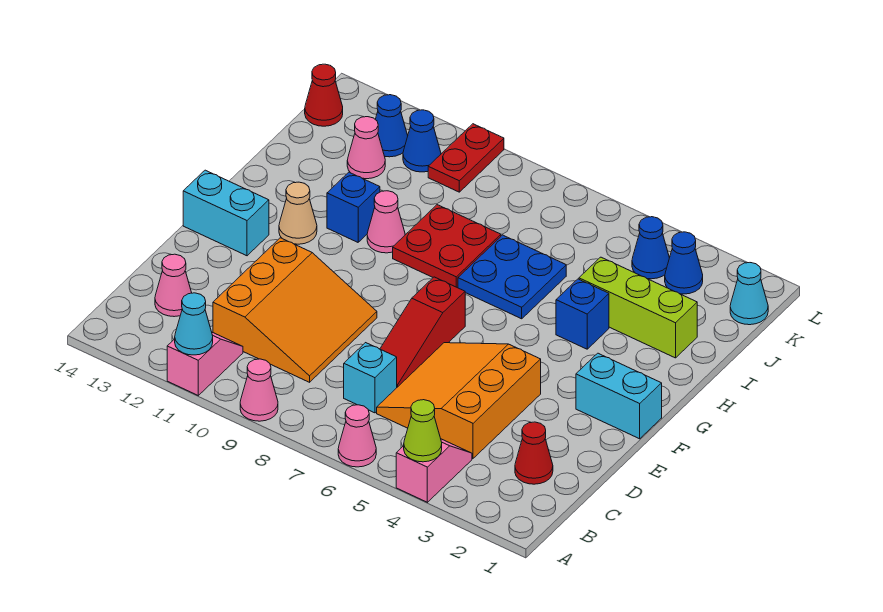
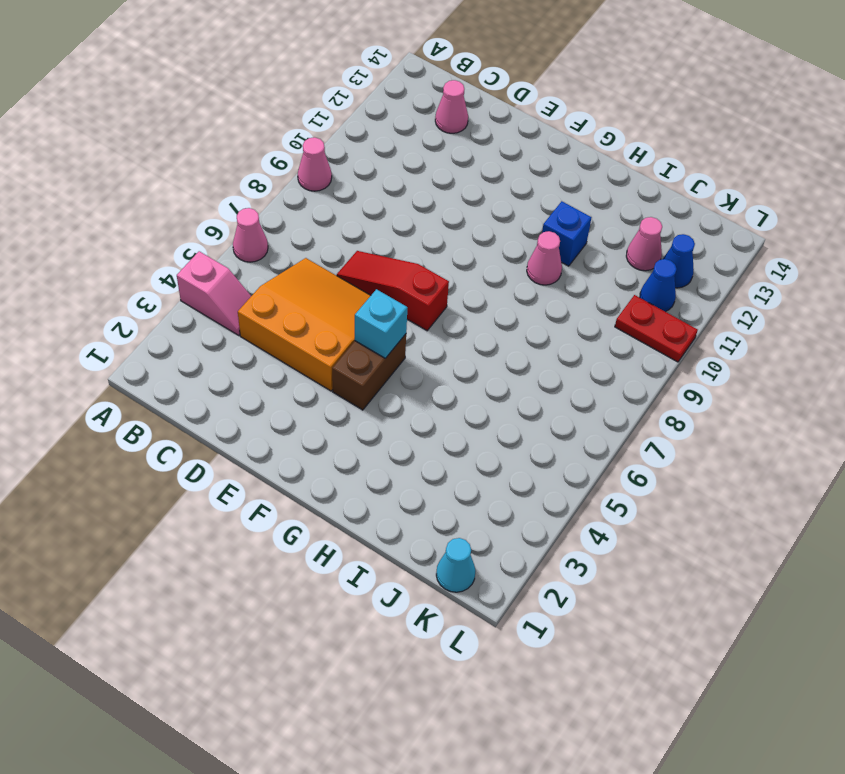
brown 1x2 brick [332,334,406,410] -> none
cyan 1x1 brick [355,289,408,358] -> cyan 1x1 brick moved to [344,343,397,413]
none -> pink 1x2 slope [167,332,243,395]
none -> red 1x1 cone [515,422,553,484]
none -> orange 3x3 slope [213,238,377,382]

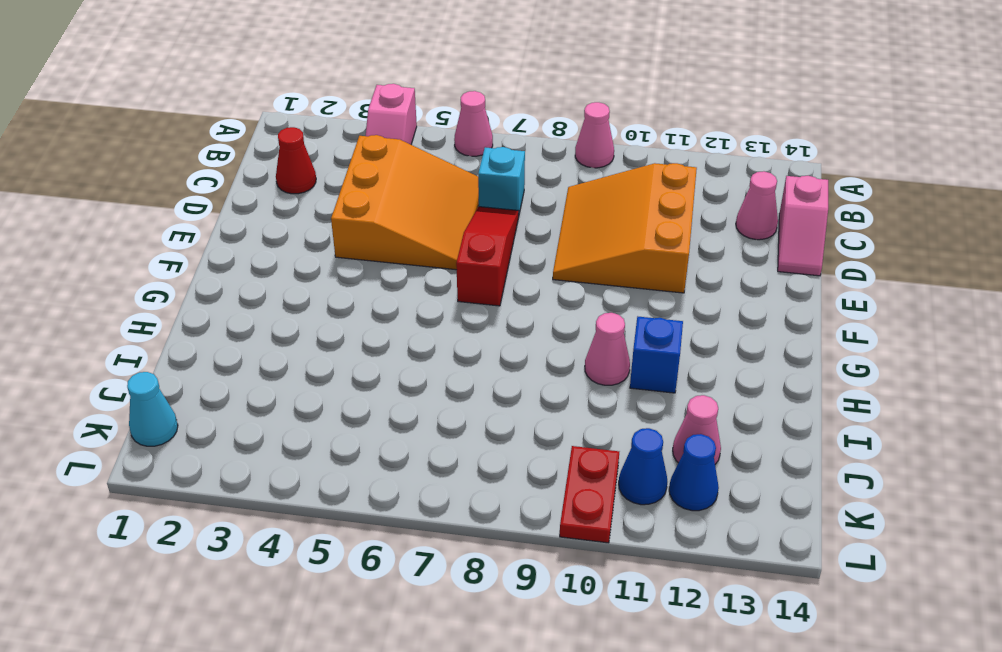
pink 1x2 slope [778,176,828,276] -> pink 1x2 slope moved to [167,332,243,395]
none -> cyan 1x2 brick [576,353,662,439]
none -> cyan 1x2 brick [183,170,269,256]
none -> tan 1x1 cone [279,182,317,244]

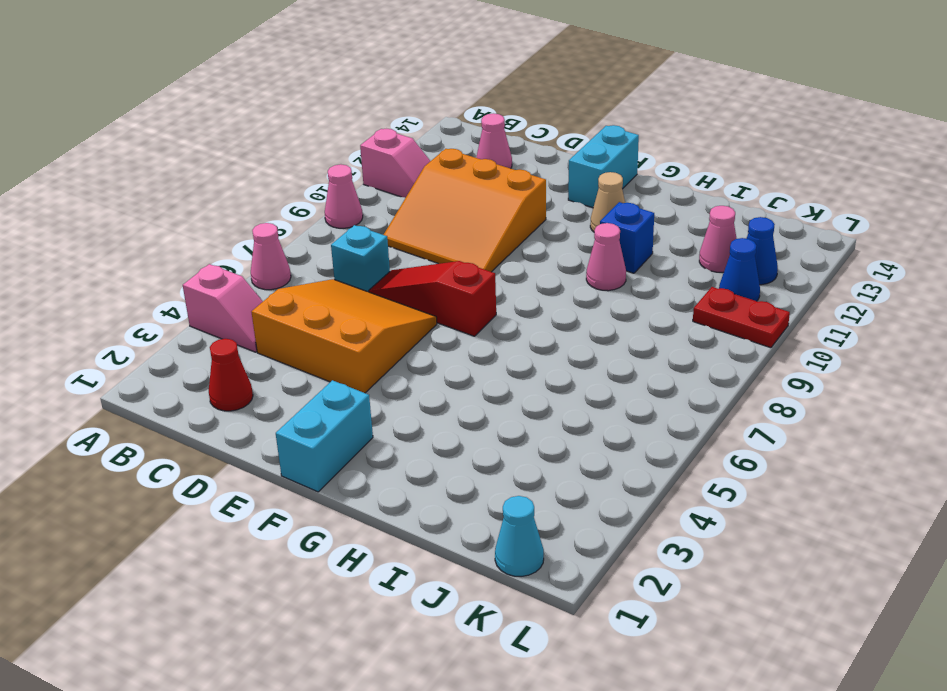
none -> blue 1x1 brick [556,279,609,349]
none -> blue 2x2 plate [458,235,566,319]
none -> red 2x2 plate [393,205,501,287]

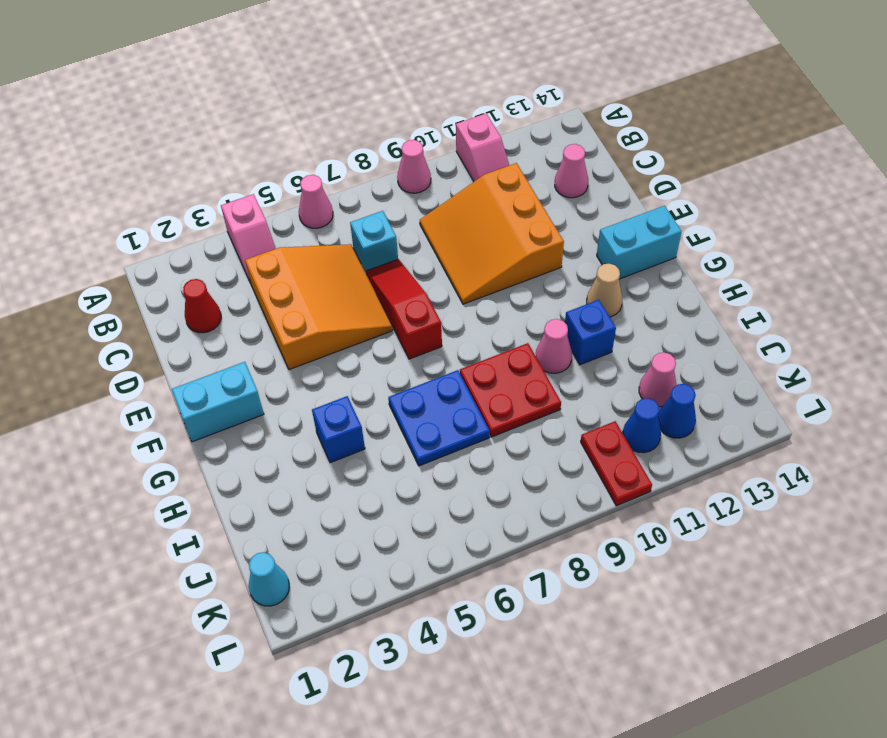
none -> lime 1x3 brick [579,257,697,358]
none -> blue 1x1 cone [665,232,703,294]
none -> blue 1x1 cone [632,217,669,279]

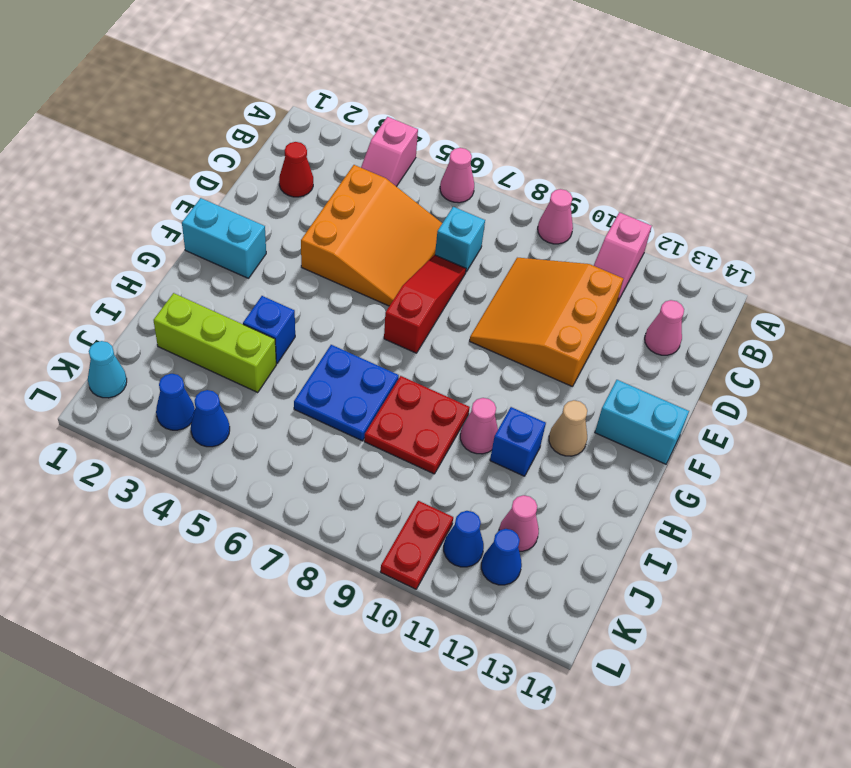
none -> red 1x1 cone [305,64,343,126]
none -> lime 1x1 cone [404,400,442,462]
none -> cyan 1x1 cone [175,293,213,355]

